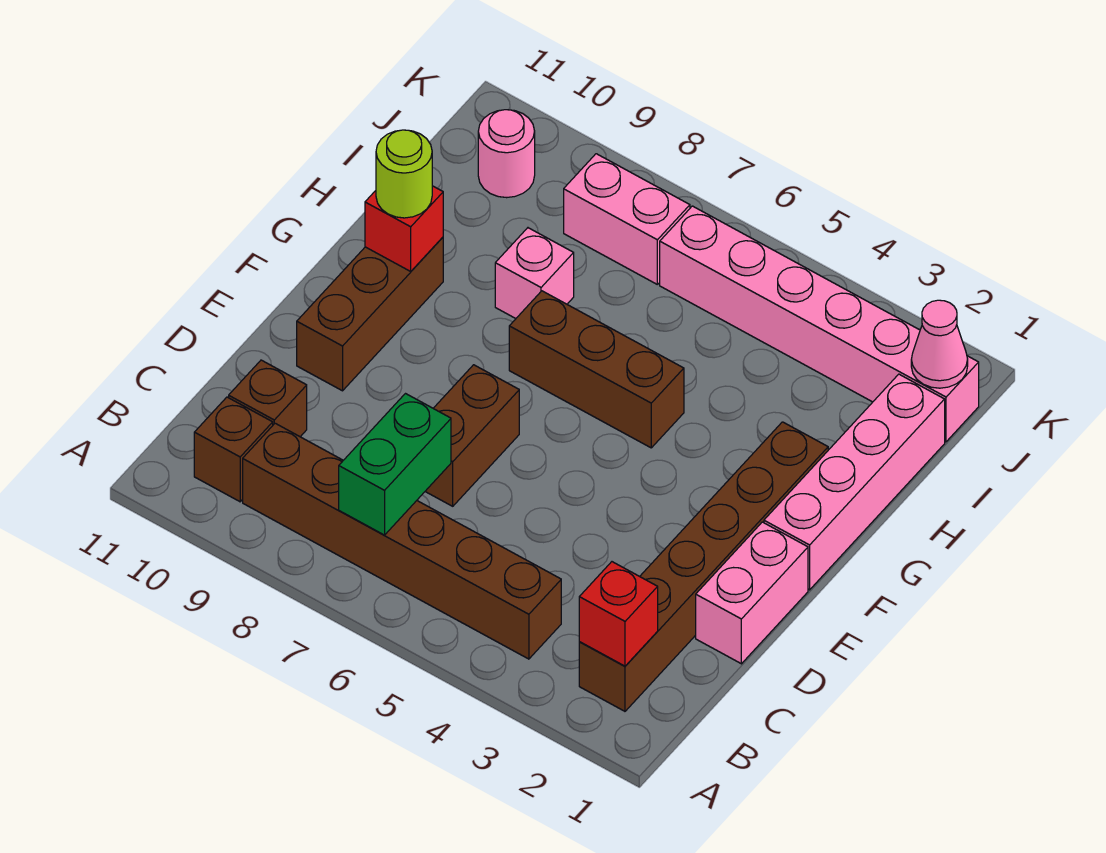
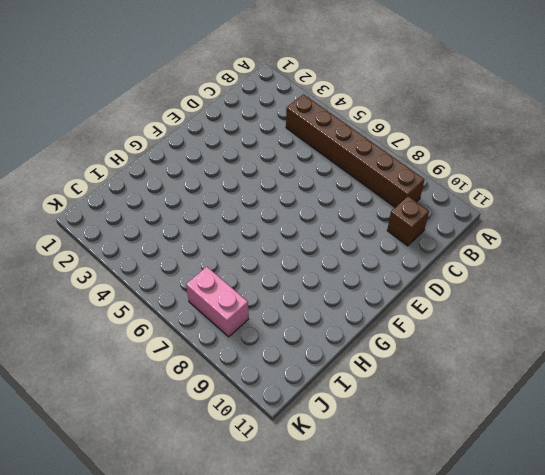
none -> brown 1x6 brick [579,422,828,711]
none -> brown 1x1 brick [194,397,273,502]
none -> pink 1x2 brick [696,522,808,664]

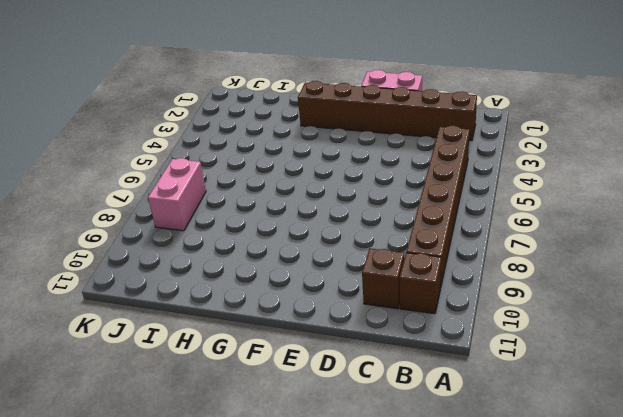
none -> brown 1x2 brick [425,365,519,506]
none -> brown 1x3 brick [297,237,443,391]
none -> pink 1x4 brick [764,374,945,590]

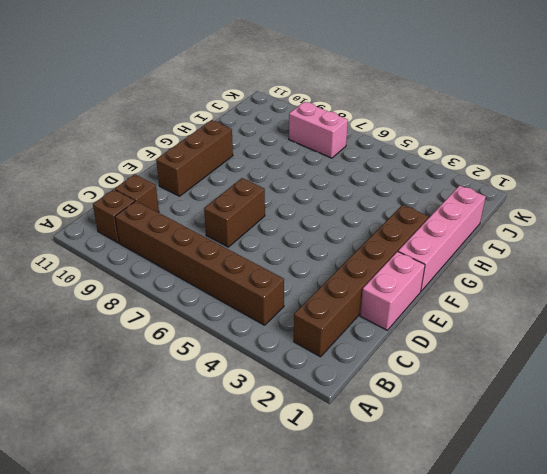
none -> brown 1x3 brick [509,291,684,448]
none -> pink 1x1 brick [495,228,574,319]
none -> pink 1x6 brick [660,206,979,442]

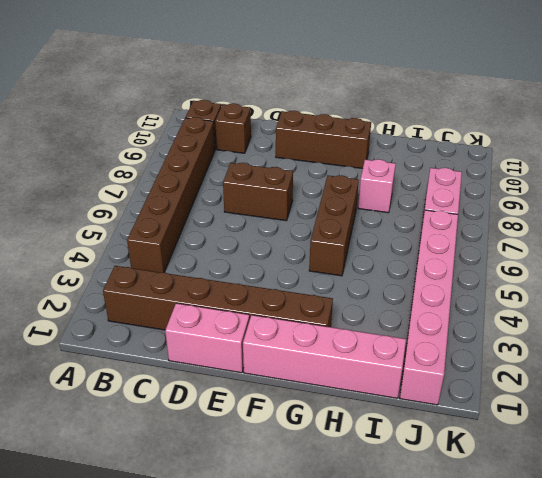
none -> pink 1x1 round brick [478,110,535,198]
none -> red 1x1 brick [579,562,658,666]
none -> green 1x2 brick [339,394,451,535]

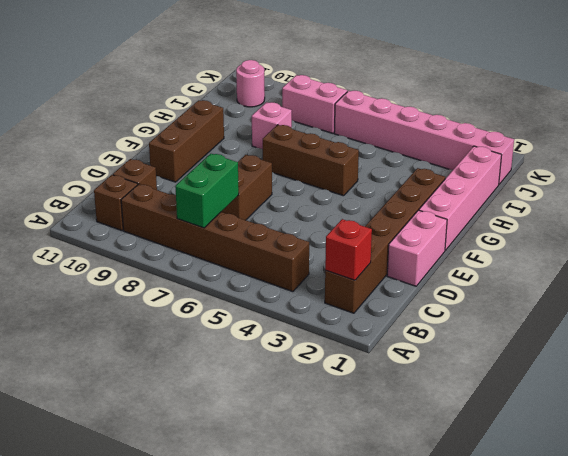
none -> red 1x1 brick [365,186,443,271]
none -> pink 1x1 cone [911,300,968,388]
none -> lime 1x1 round brick [376,130,432,218]

